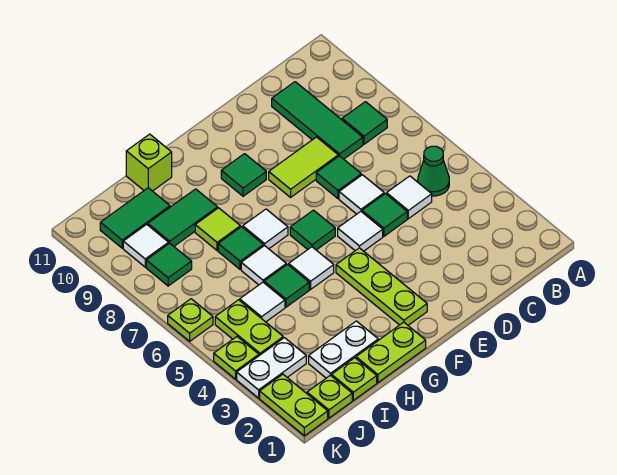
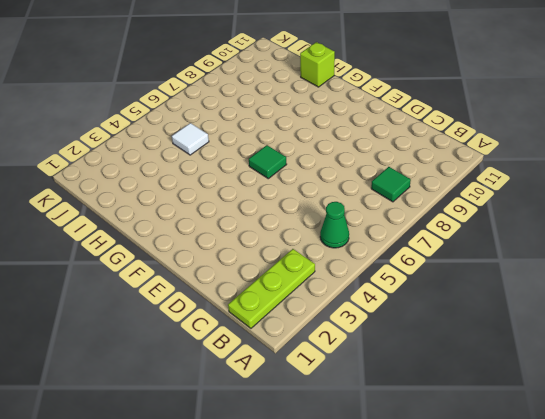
lime 1x3 plate [228,249,315,328] -> lime 1x3 plate moved to [336,248,427,325]
none -> white 1x1 tile [387,176,432,219]
none -> green 1x3 tile [272,82,363,159]
none -> green 1x1 tile [362,194,407,236]
none -> white 1x1 tile [339,175,384,214]

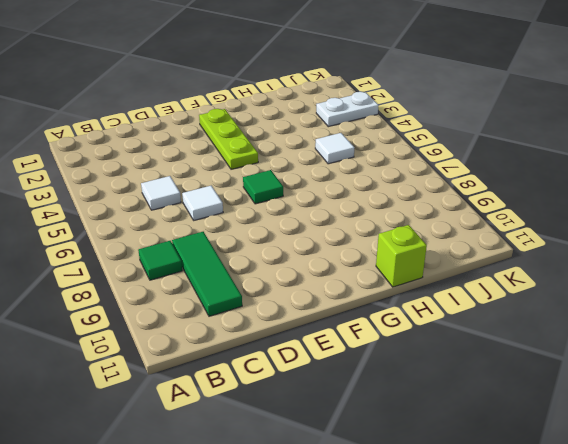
none -> green 1x1 cone [418,146,449,196]
none -> green 1x1 tile [362,194,407,236]
none -> green 1x1 tile [316,156,361,199]
none -> lime 1x2 tile [269,137,338,197]

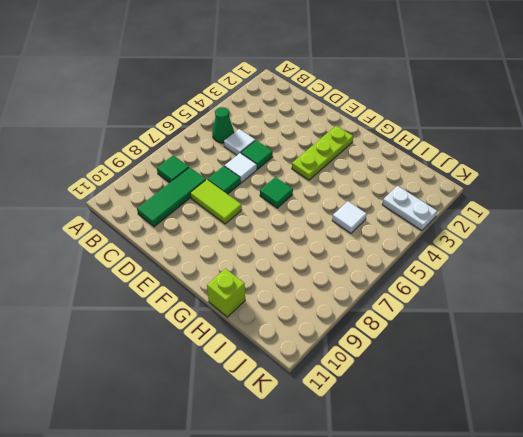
none -> white 1x1 tile [338,212,383,251]
none -> green 1x1 tile [221,154,266,196]
none -> lime 1x2 plate [356,322,426,383]
none -> white 1x1 tile [289,247,334,289]

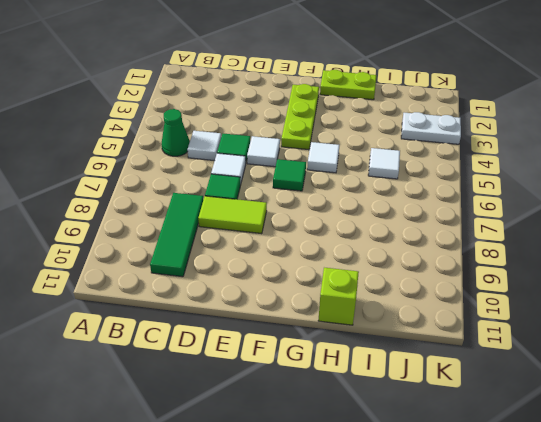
none -> green 1x1 tile [342,102,387,144]
none -> green 1x1 tile [221,154,266,196]
none -> white 1x1 tile [243,209,288,249]
none -> white 1x2 plate [309,321,378,378]

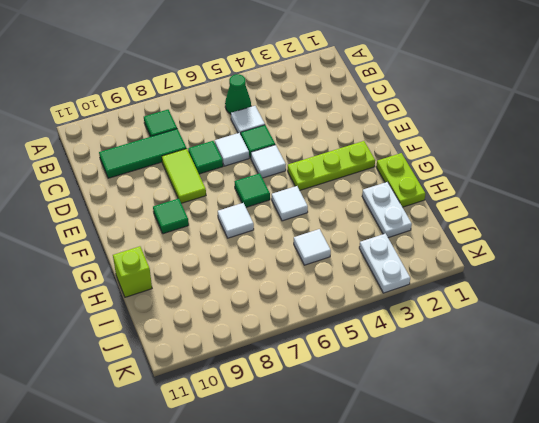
none -> green 1x1 tile [264,265,309,307]
none -> white 1x1 tile [241,245,286,285]
none -> green 1x1 tile [218,227,263,269]
none -> lime 1x1 tile [195,208,240,251]

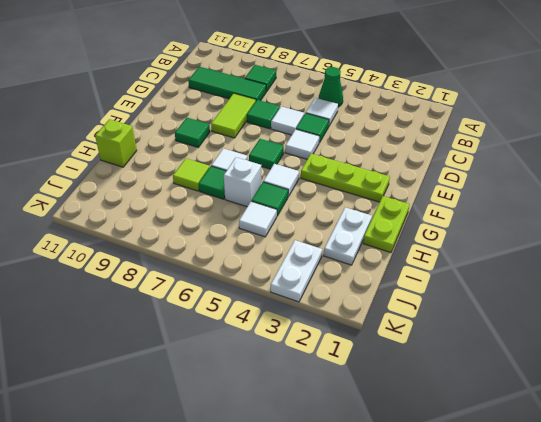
white 1x1 brick [224,157,262,207] -> white 1x1 tile [241,245,286,285]
none -> green 1x2 tile [148,189,218,246]
none -> lime 1x1 plate [332,358,377,400]
none -> green 1x2 tile [100,188,170,248]
none -> lime 1x1 plate [307,375,352,418]

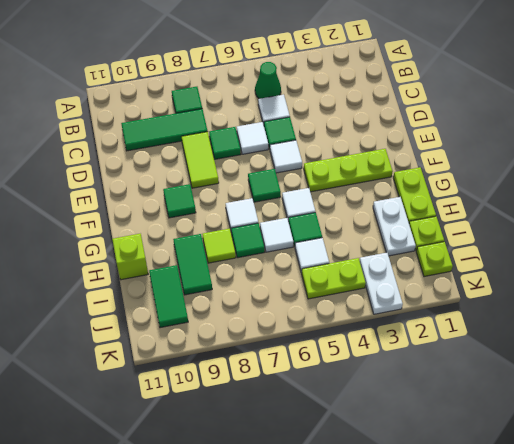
none -> green 1x1 tile [146,243,192,286]
none -> white 1x1 tile [123,224,169,267]
none -> lime 1x2 plate [260,374,328,436]
none -> lime 1x1 plate [214,337,259,379]

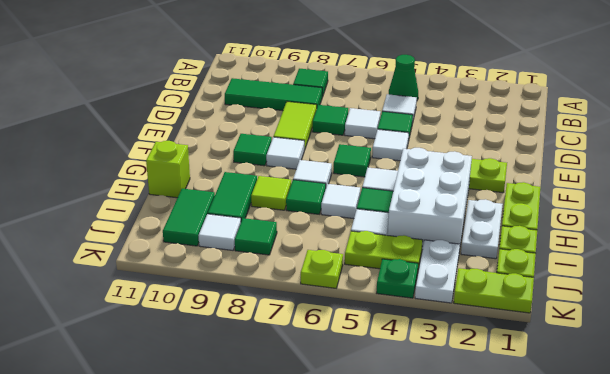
white 1x1 tile [266,137,304,169] -> none
white 2x3 brick [388,148,472,251] -> none
green 1x1 plate [377,259,418,298] -> lime 1x1 plate [214,337,259,379]

